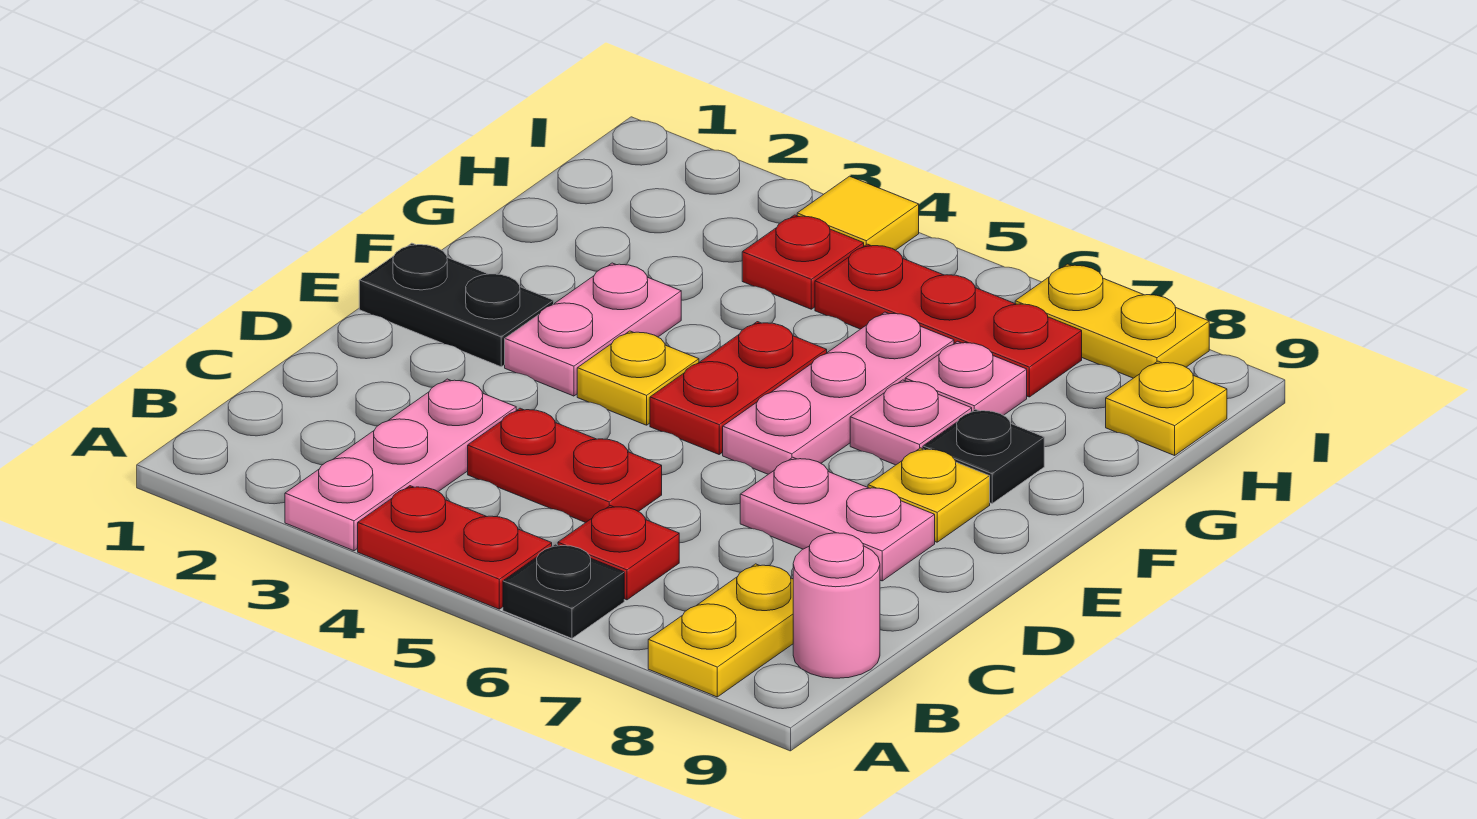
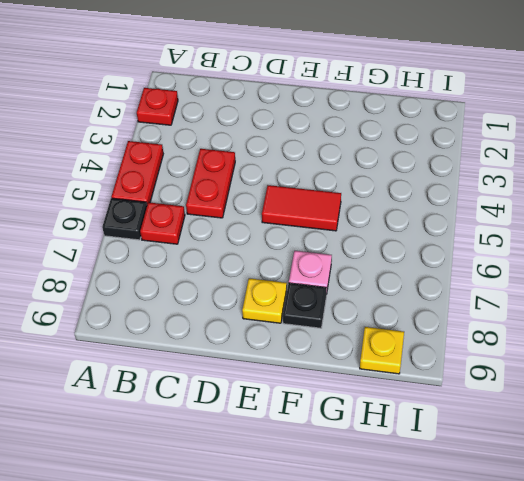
red 1x1 plate [137,88,178,125] -> red 1x1 plate moved to [742,215,864,309]
red 1x2 tile [262,185,341,231] -> red 1x2 plate [650,322,827,454]
none -> pink 1x3 plate [285,379,516,551]
none -> yellow 1x2 plate [648,564,793,697]
none -> pink 1x1 round brick [793,533,880,678]

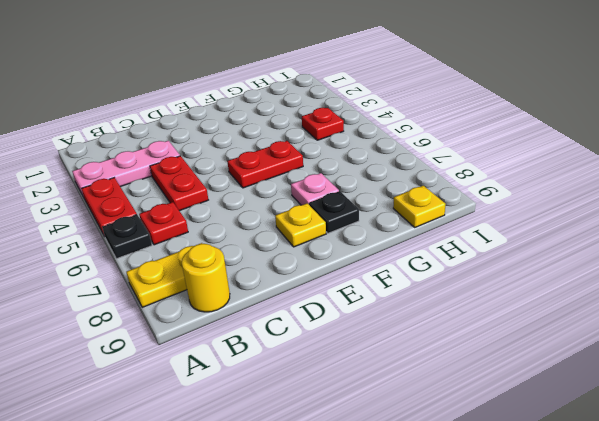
yellow 1x1 round brick [182,244,230,312] -> pink 1x1 round brick [793,533,880,678]
none -> pink 1x2 plate [740,457,935,581]
none -> black 1x2 plate [359,243,554,367]
none -> pink 1x2 plate [505,263,681,396]

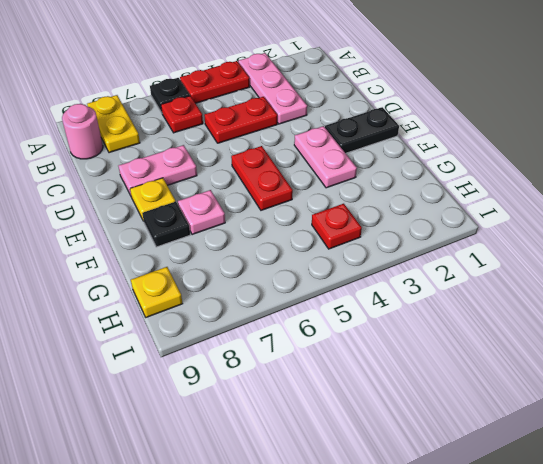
none -> yellow 1x1 plate [577,331,699,425]
none -> pink 1x3 plate [723,312,954,474]
none -> pink 1x1 plate [905,341,1027,415]

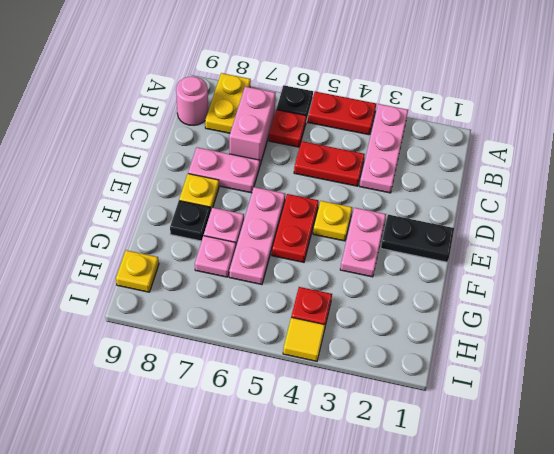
pink 1x2 brick [229,87,276,165] -> none
none -> red 1x3 plate [815,244,1082,397]
none -> yellow 1x2 plate [1015,264,1209,378]

